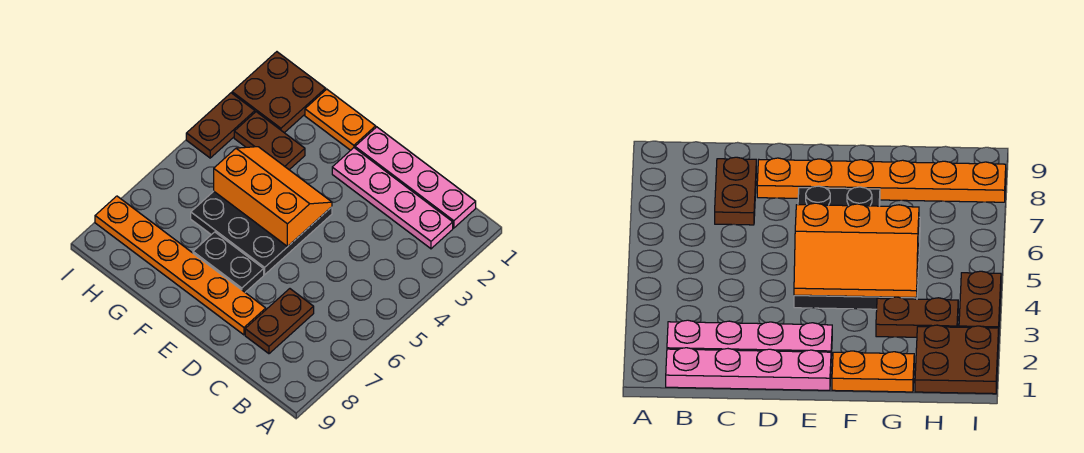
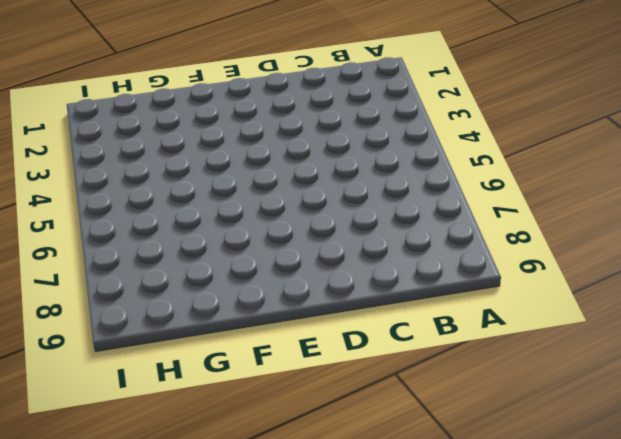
none -> pink 1x4 plate [355,127,476,228]
none -> pink 1x4 plate [332,148,453,249]

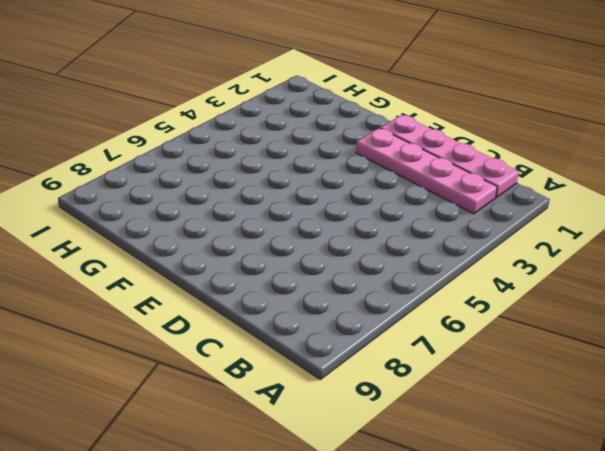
none -> brown 1x2 plate [245,289,314,354]
none -> orange 1x6 plate [95,196,266,335]

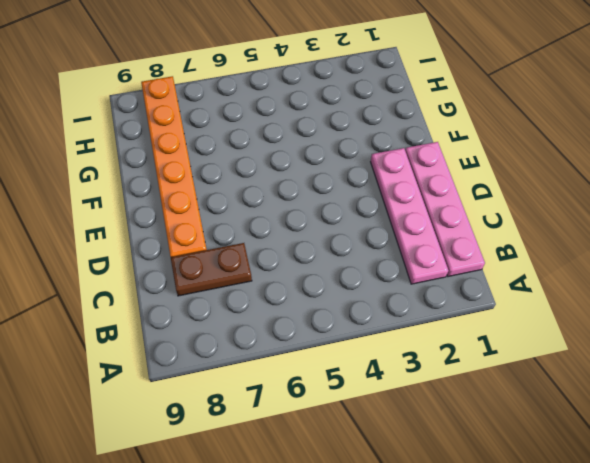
none -> black 3x3 plate [191,191,332,275]
none -> black 1x2 plate [193,232,264,292]

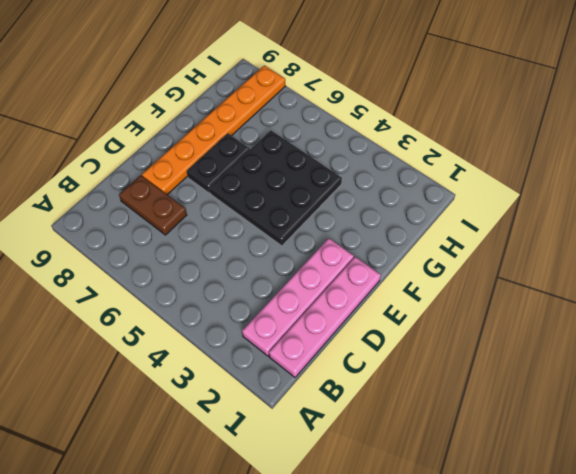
none -> orange 1x2 plate [305,89,376,150]
none -> brown 1x2 plate [234,112,305,170]

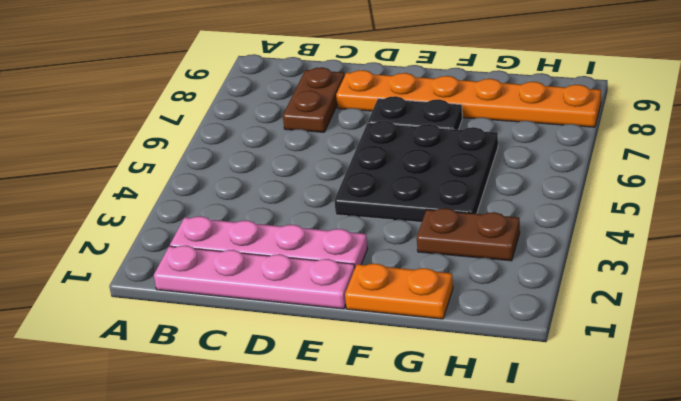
none -> brown 2x2 plate [232,52,326,133]
none -> brown 1x2 plate [186,93,255,158]

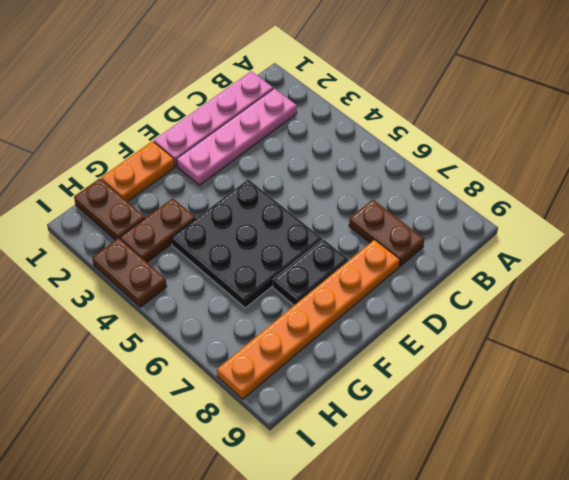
brown 1x2 plate [74,178,145,240] -> brown 2x2 plate [232,52,326,133]
none -> orange 2x3 slope [214,147,332,246]

